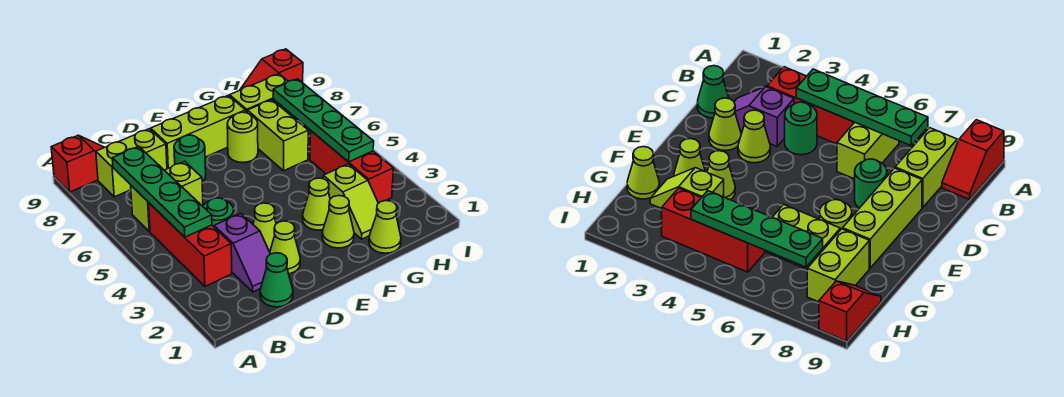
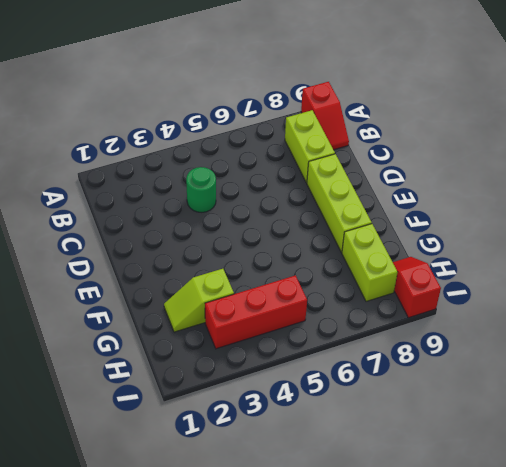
none -> red 1x3 brick [149,203,232,286]
none -> lime 1x2 brick [131,161,203,231]
none -> green 1x1 cone [260,253,293,307]

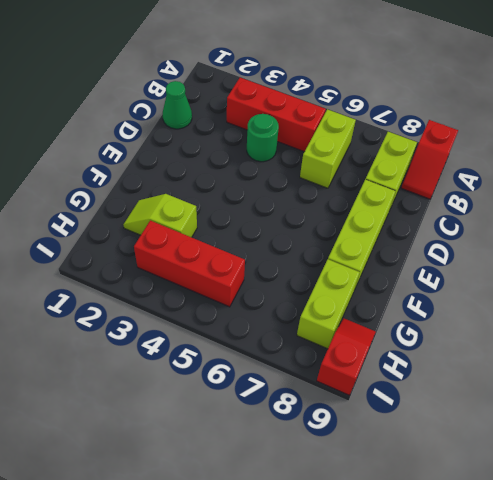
none -> purple 1x2 slope [214,213,270,292]
none -> lime 1x1 cone [270,221,300,274]
none -> lime 1x1 cone [253,203,276,252]

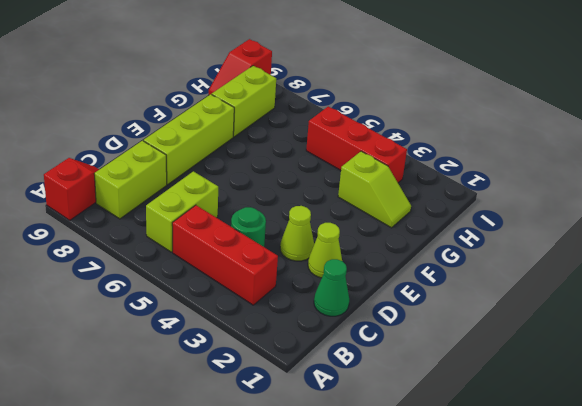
none -> purple 1x2 slope [214,213,270,292]
none -> green 1x1 round brick [174,135,206,182]
none -> lime 1x1 cone [322,196,354,248]

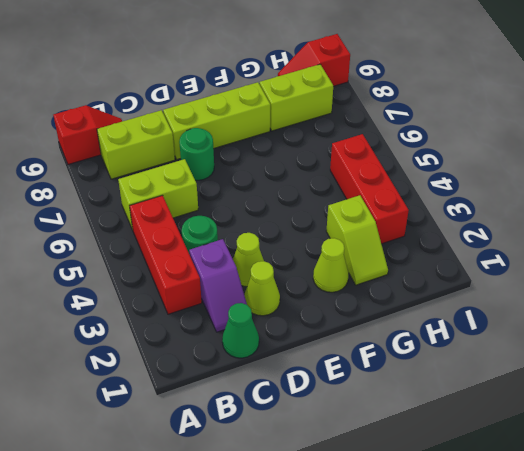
none -> lime 1x1 cone [303,178,330,230]
none -> lime 1x1 round brick [227,112,258,163]
none -> lime 1x1 cone [369,201,401,253]

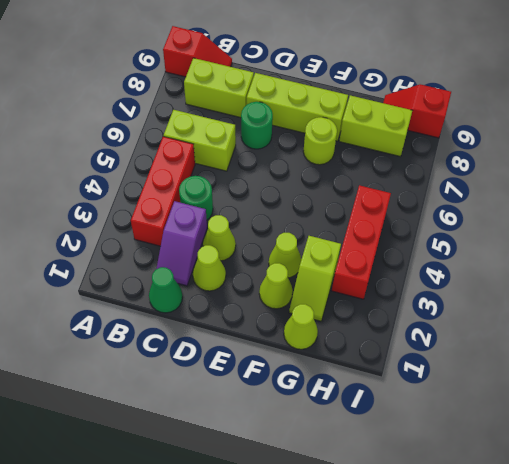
none -> lime 1x2 brick [248,100,308,171]
none -> green 1x4 plate [112,146,212,237]
none -> green 1x4 plate [273,79,374,162]

